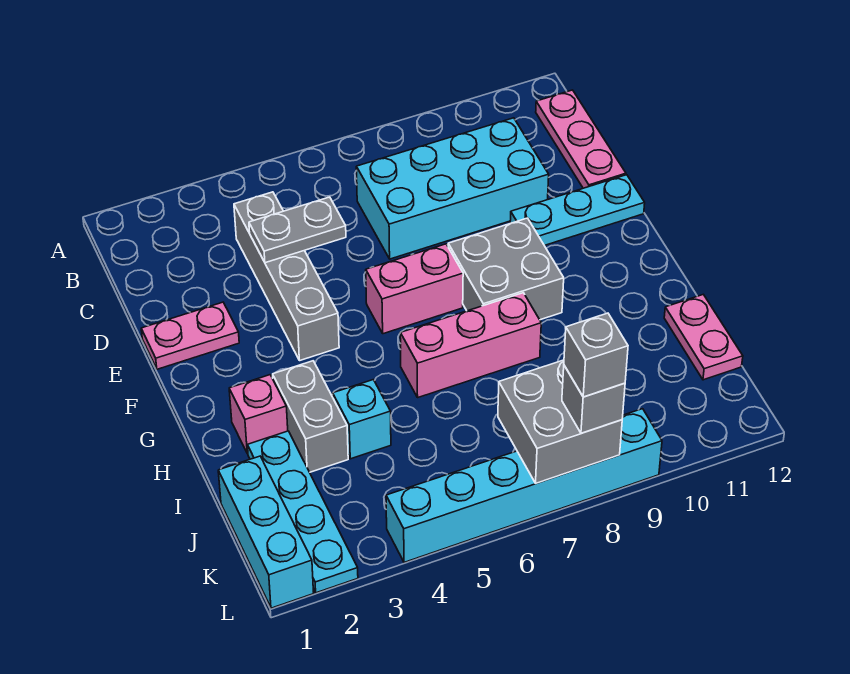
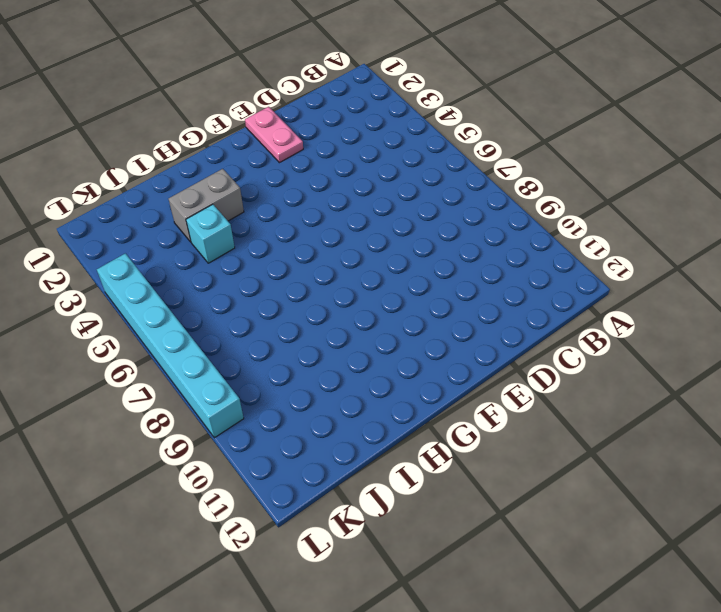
none -> pink 1x3 plate [536,90,626,188]
none -> grey 1x4 brick [234,192,339,361]
none -> cyan 2x4 brick [356,118,549,259]

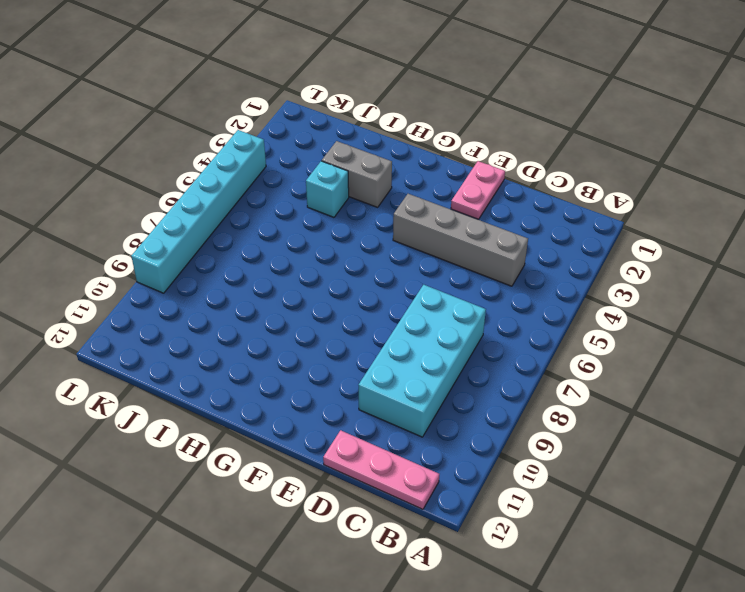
none -> cyan 1x3 plate [510,175,645,246]
none -> pink 1x2 brick [366,244,463,334]
none -> grey 2x2 brick [448,218,564,320]

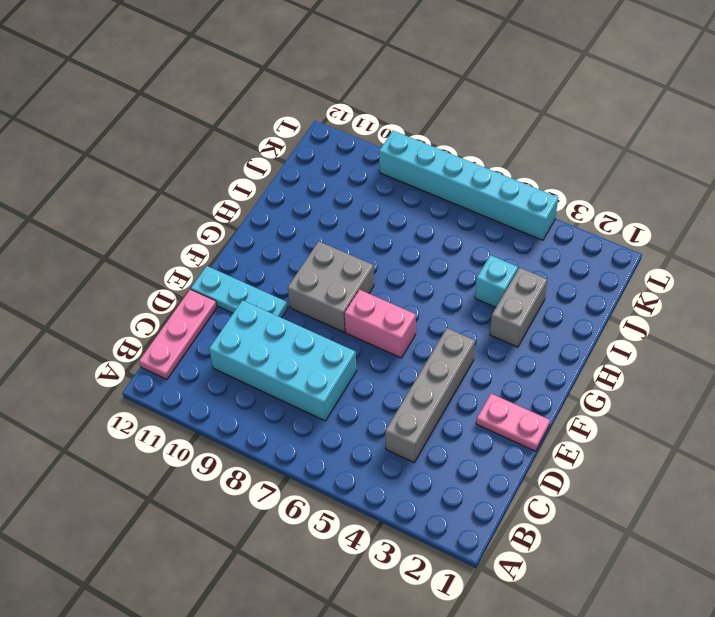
none -> pink 1x1 brick [229,375,288,454]
none -> pink 1x3 brick [400,293,541,397]
none -> cyan 1x4 plate [247,431,358,593]

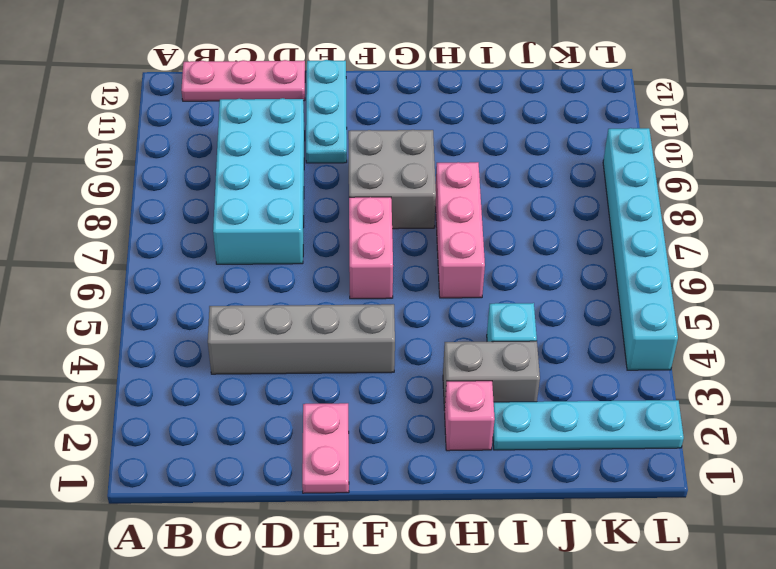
none -> pink 1x2 plate [664,295,743,380]
none -> cyan 1x3 brick [218,456,314,608]
none -> grey 1x2 plate [249,197,346,263]

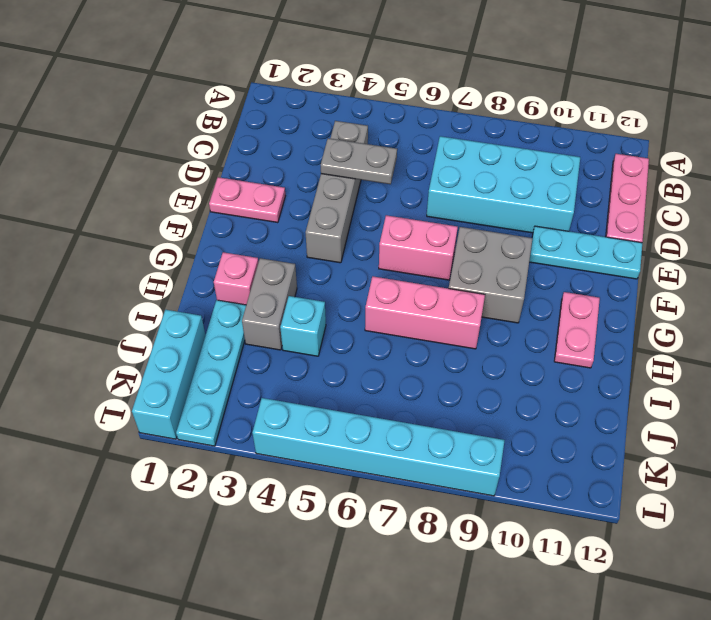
pink 1x2 plate [554,292,600,368] -> pink 1x2 plate moved to [664,295,743,380]
none -> grey 2x2 brick [498,360,622,483]
none -> grey 1x1 brick [562,366,625,433]
none -> grey 1x1 brick [564,313,628,397]

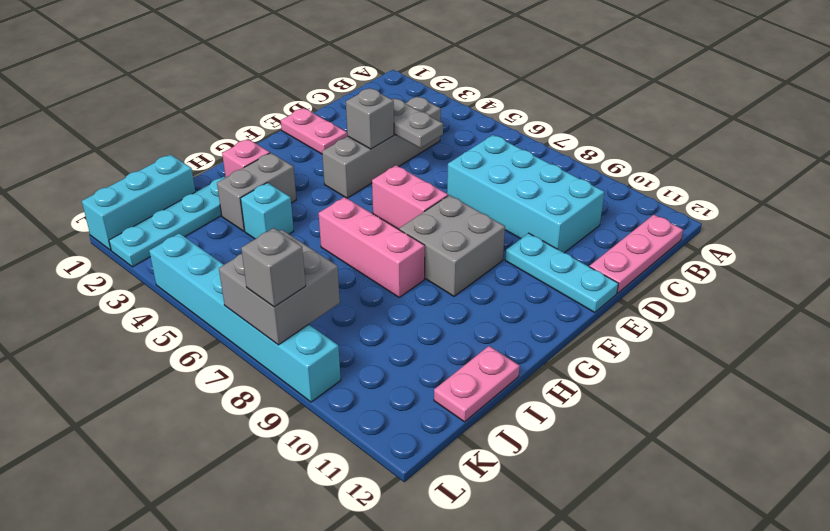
grey 1x1 brick [346,88,394,149] -> grey 1x1 brick moved to [564,313,628,397]

